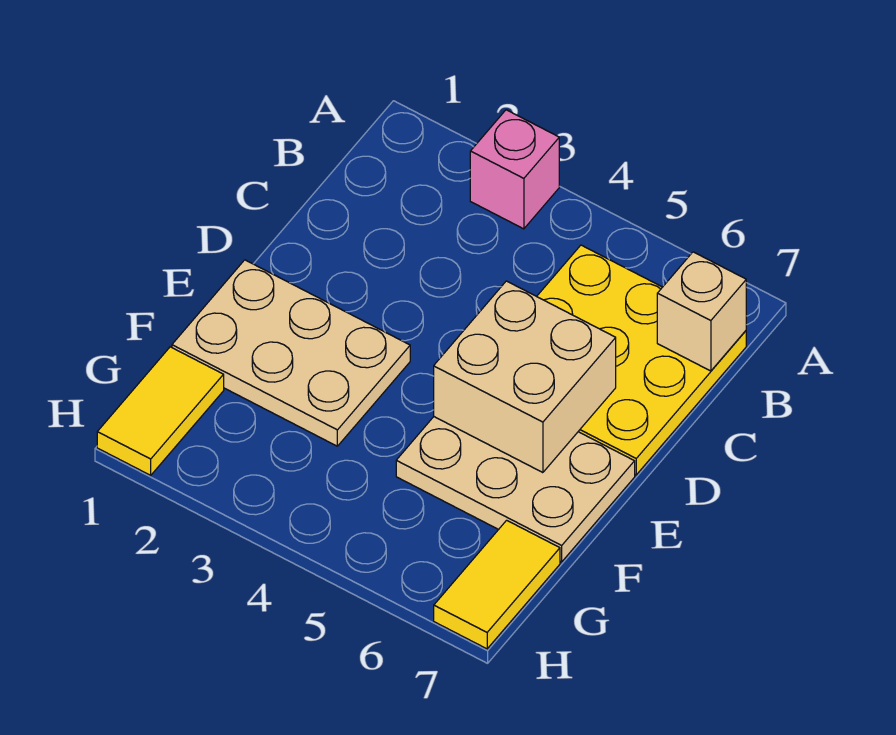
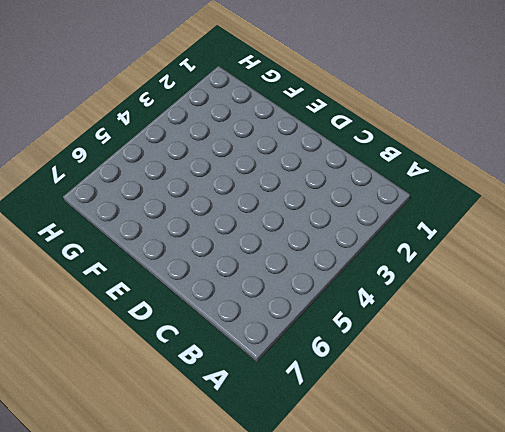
none -> pink 1x1 brick [470,110,559,229]
none -> yellow 3x3 plate [537,245,746,475]

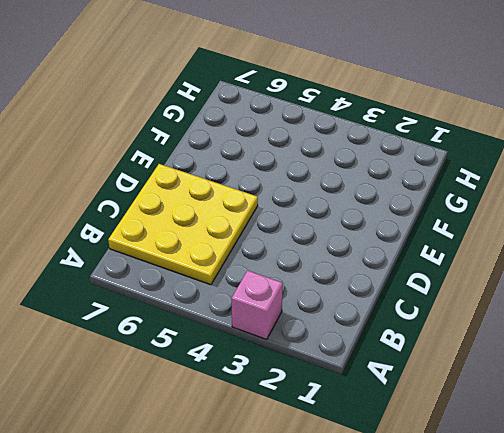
none -> tan 2x3 plate [172,260,410,446]
none -> tan 2x3 plate [396,417,635,562]

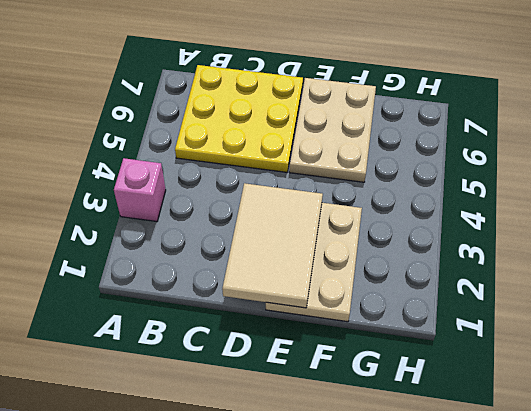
tan 2x3 tile [222,183,323,308] -> none
none -> yellow 1x2 tile [97,347,224,475]
none -> yellow 1x2 tile [434,520,560,649]

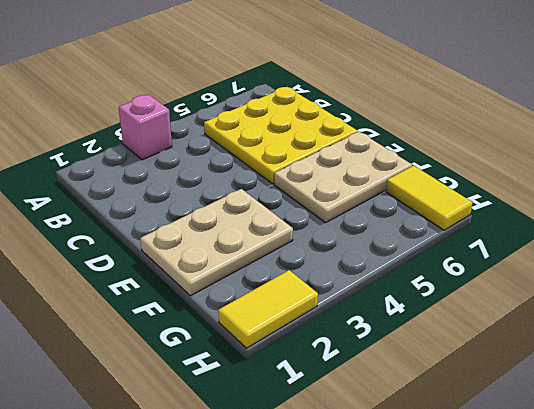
yellow 1x2 tile [218,270,318,348] -> yellow 1x2 tile turned to [97,347,224,475]
none -> tan 1x1 brick [657,252,746,371]
none -> tan 2x2 brick [434,281,616,473]

